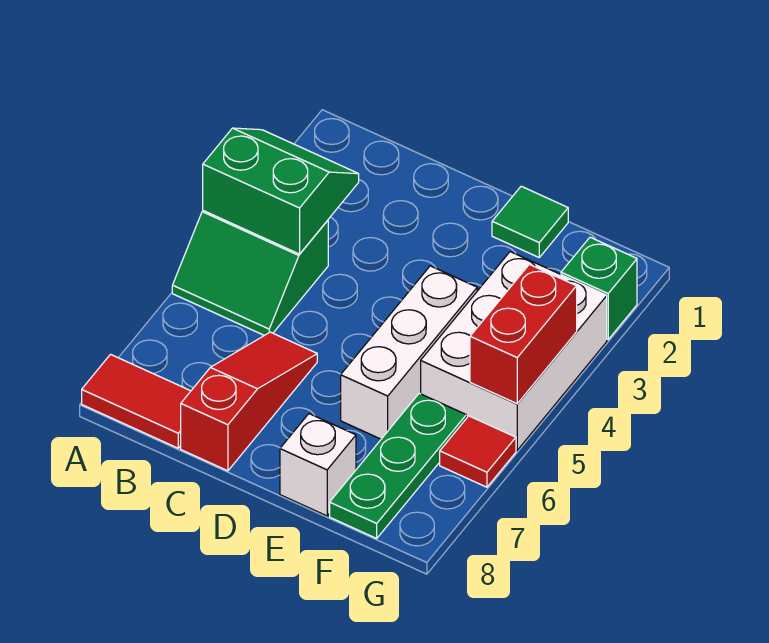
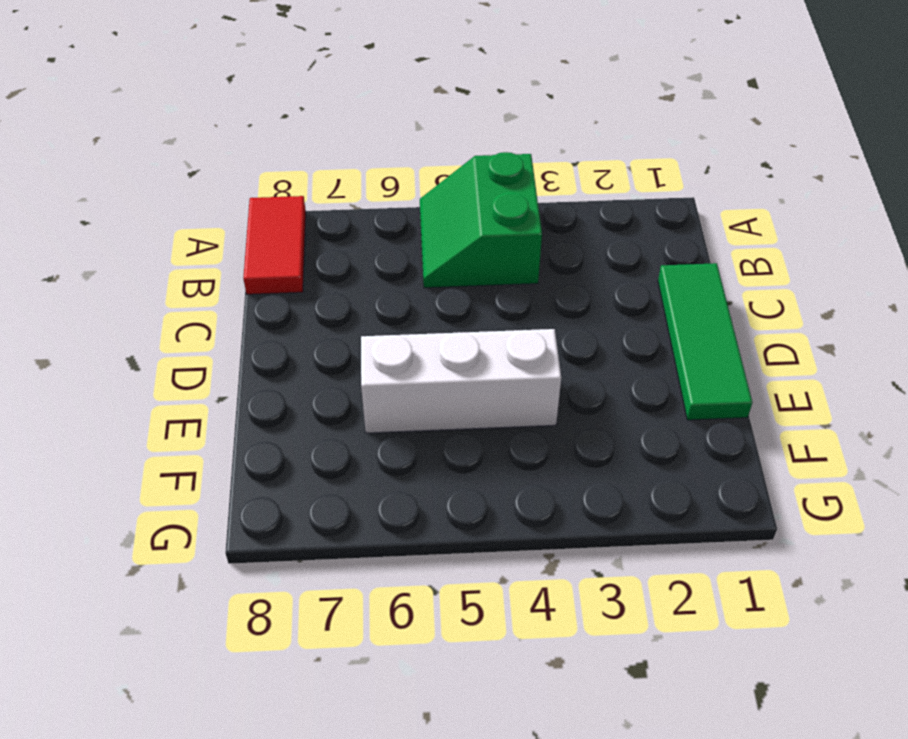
green 1x3 tile [658,263,752,420] -> green 1x1 tile [492,186,568,257]
none -> red 1x3 slope [181,332,317,471]
none -> white 1x1 brick [280,414,356,516]
none -> white 2x3 brick [421,252,607,450]

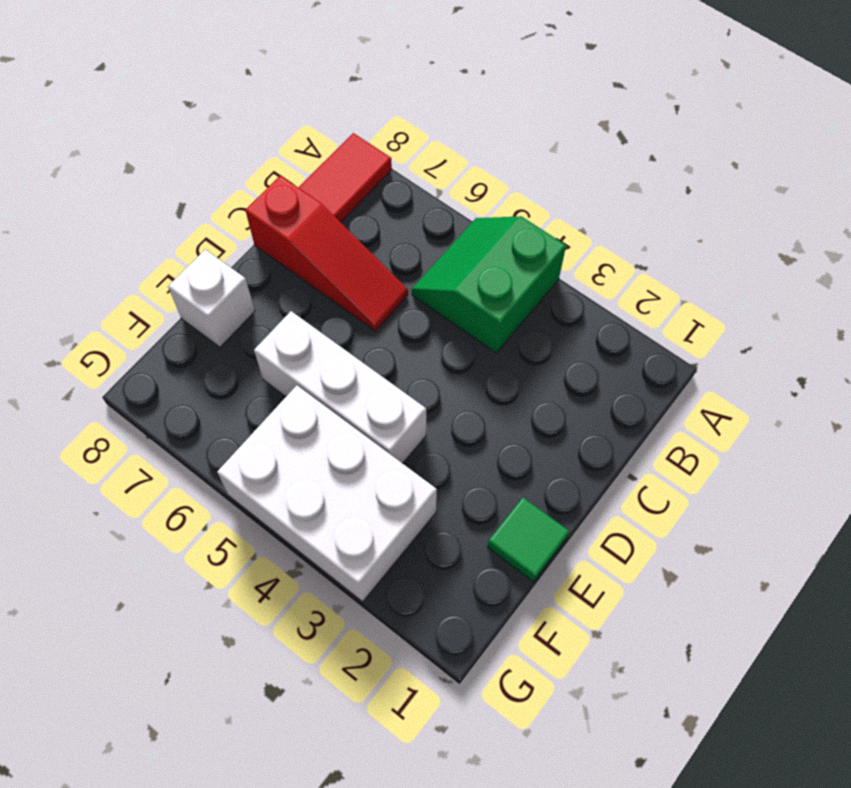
none -> green 1x3 plate [330,393,466,538]
none -> green 1x1 brick [561,237,637,339]
none -> red 1x1 tile [440,416,516,487]

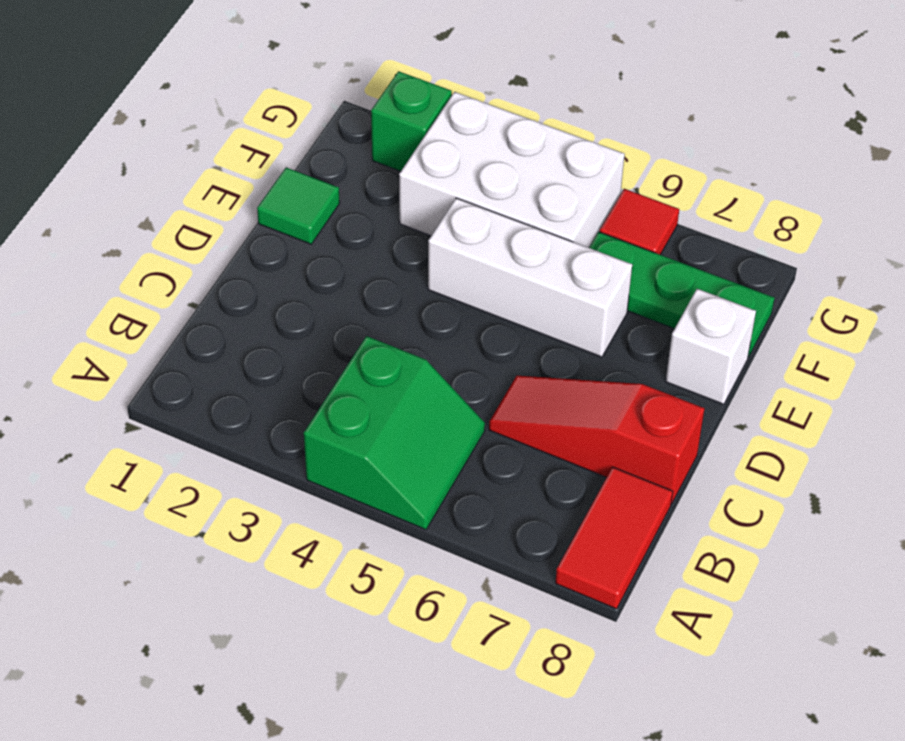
none -> green 2x2 slope [203,128,359,254]
none -> red 1x2 brick [470,264,577,404]

